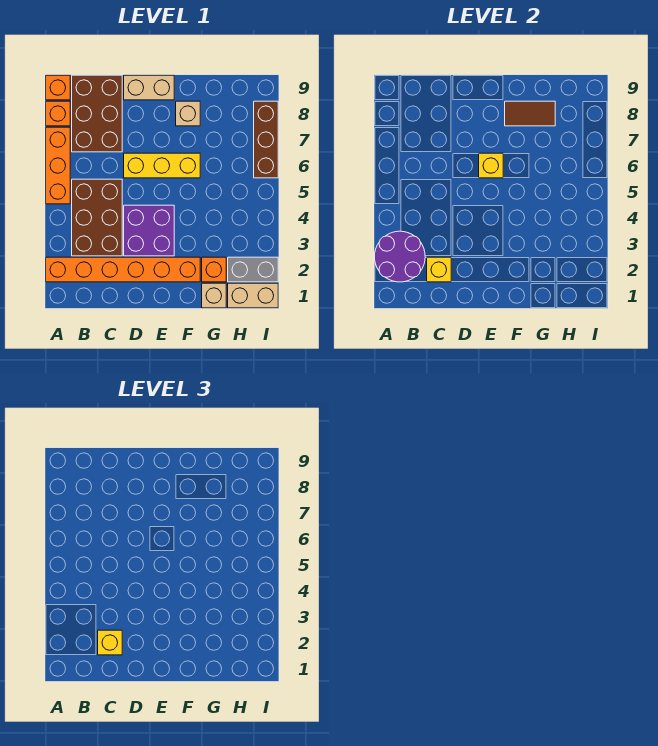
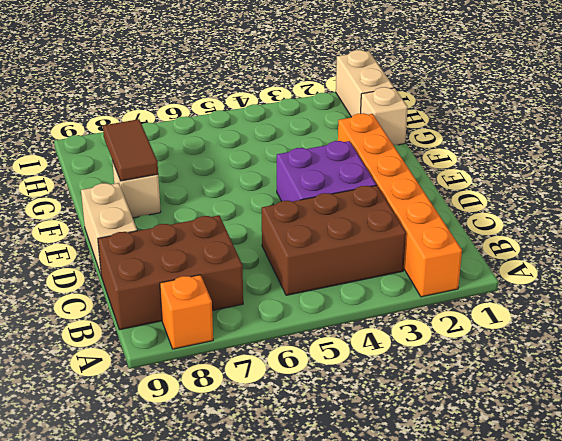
none -> orange 1x3 brick [46,127,70,204]
none -> orange 1x1 brick [46,75,70,100]
none -> yellow 1x3 brick [124,153,200,178]

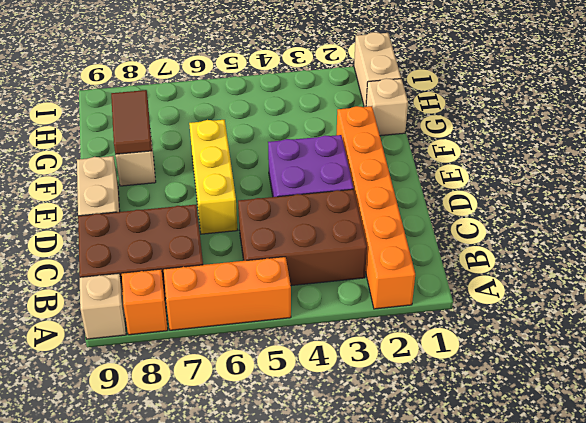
tan 1x1 brick [80,273,126,339] -> orange 1x1 brick [46,75,70,100]
none -> orange 1x1 brick [202,257,226,282]
none -> grey 1x2 brick [228,257,278,282]
none -> brown 1x3 brick [254,101,278,178]

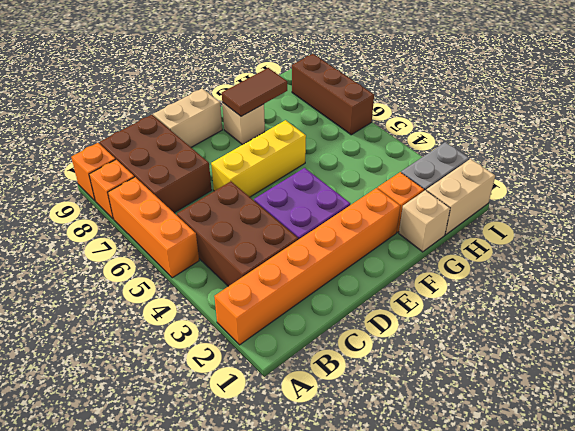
none -> purple 2x2 round brick [375,231,425,282]
none -> yellow 1x1 brick [427,257,451,282]
none -> yellow 1x1 brick [479,153,503,178]

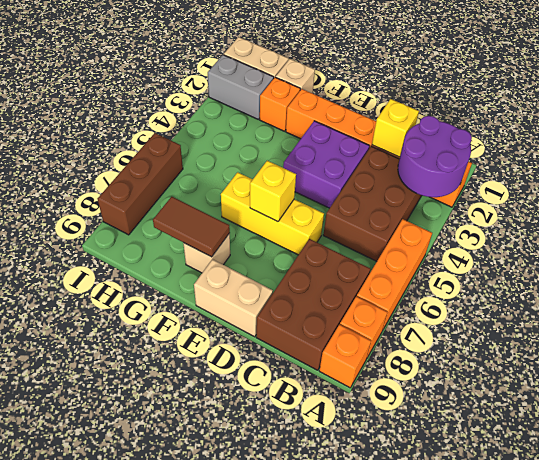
none -> yellow 1x1 brick [98,630,122,655]

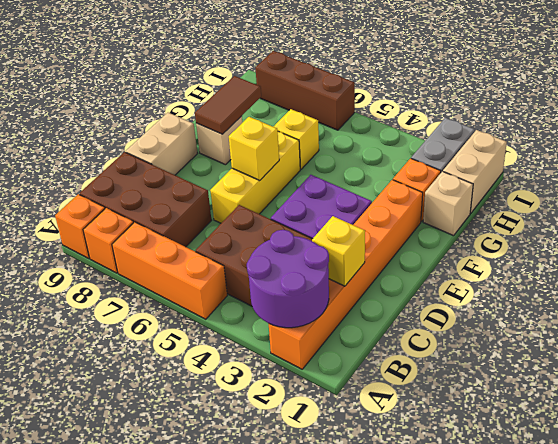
yellow 1x1 brick [274,109,319,169] -> yellow 1x1 brick moved to [98,630,122,655]

